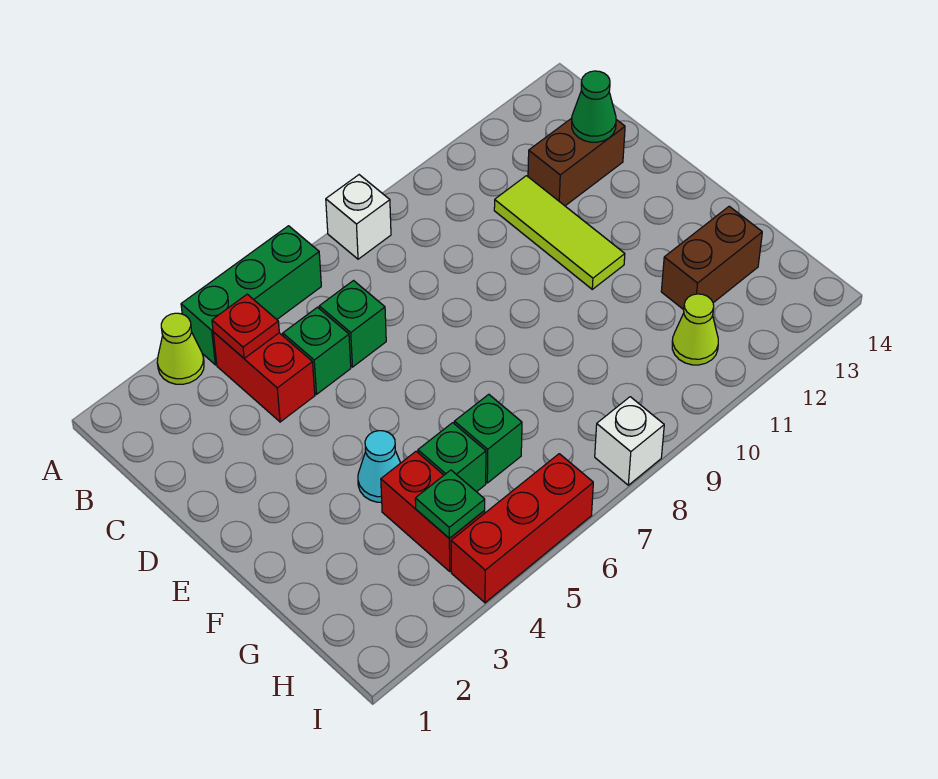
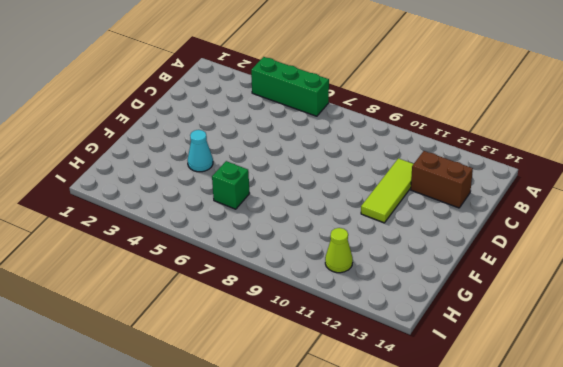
none -> lime 1x1 cone [157,313,204,384]
none -> white 1x1 brick [326,175,391,259]
none -> red 1x2 brick [213,332,315,422]

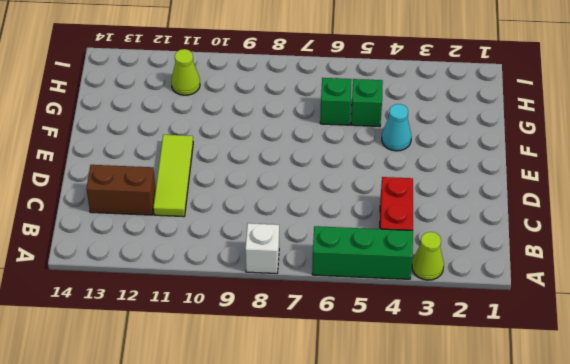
none -> green 1x1 brick [283,307,351,394]
none -> green 1x1 brick [319,281,386,367]
none -> red 1x2 brick [381,451,485,571]

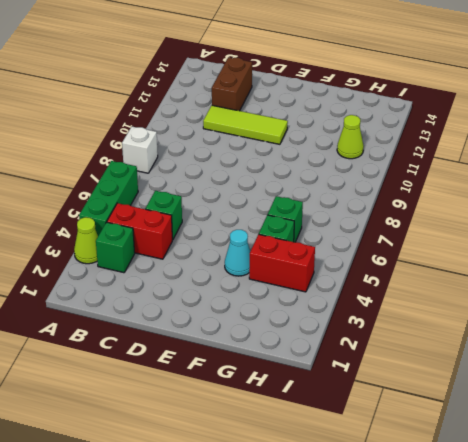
green 1x1 brick [96,222,135,273] -> green 1x1 brick moved to [319,281,386,367]
none -> brown 1x2 brick [661,206,762,310]
none -> red 1x3 brick [451,454,593,603]
none -> white 1x1 brick [595,397,664,485]

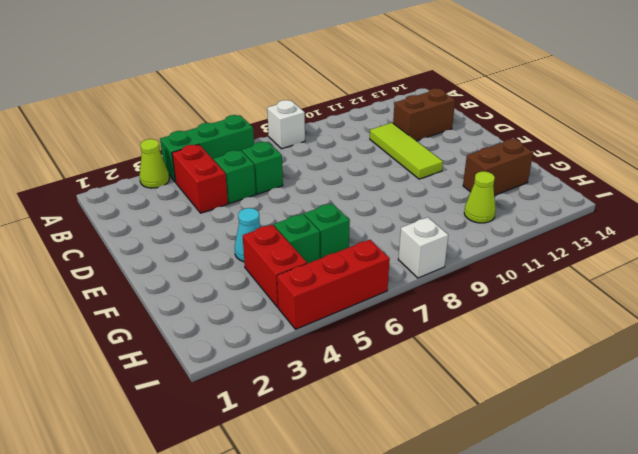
none -> red 1x1 plate [212,294,279,358]
none -> green 1x1 cone [572,71,616,142]
none -> green 1x1 plate [415,470,485,538]

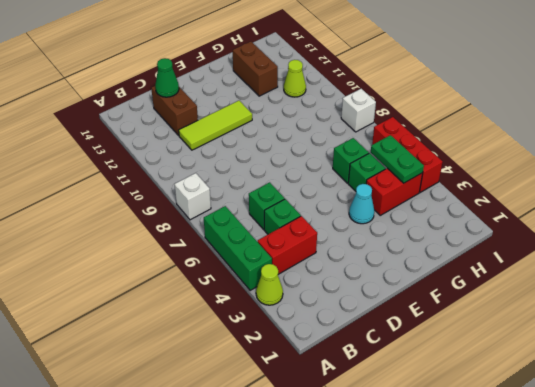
green 1x2 plate [371,135,424,183] -> green 1x1 plate [415,470,485,538]
none -> red 1x1 plate [212,294,279,358]

